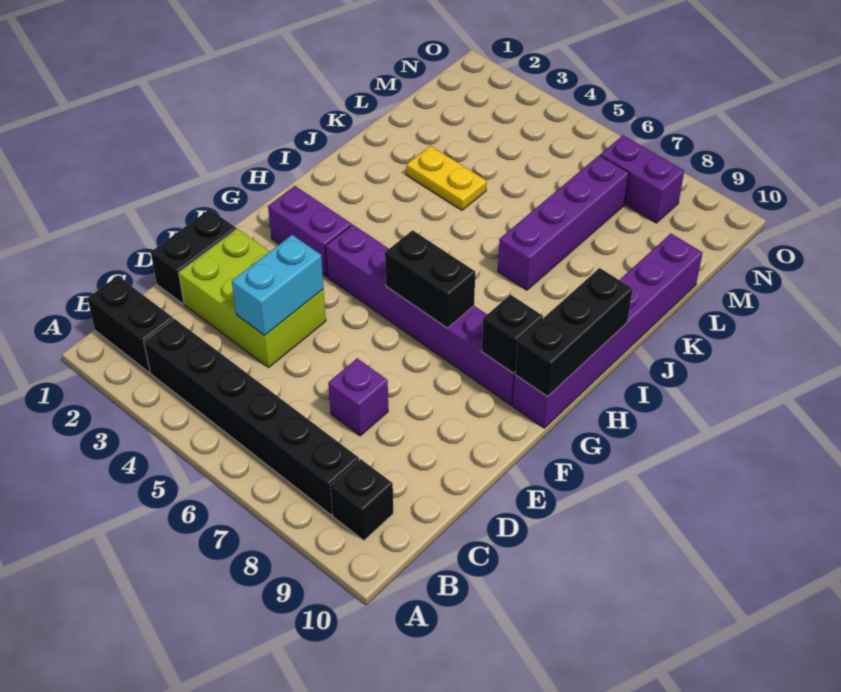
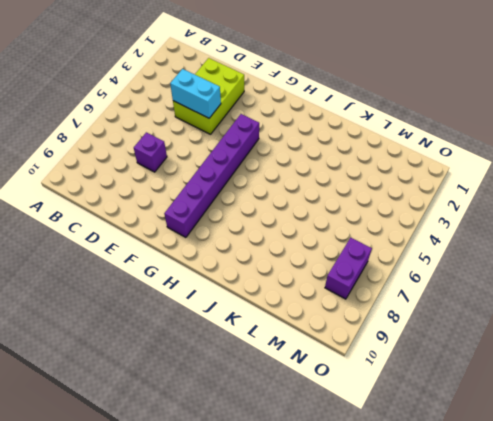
none -> black 1x2 brick [87,276,173,372]
none -> black 1x6 brick [144,319,359,515]
none -> black 1x1 brick [330,459,393,540]

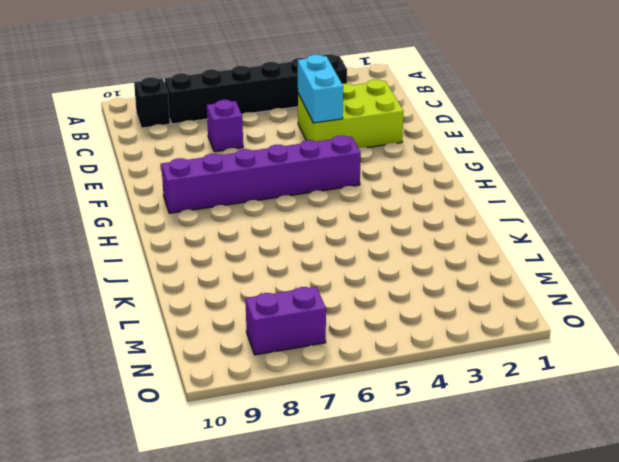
none -> black 1x2 brick [87,276,173,372]
none -> black 1x2 brick [151,209,236,304]
none -> purple 1x2 brick [268,186,351,277]

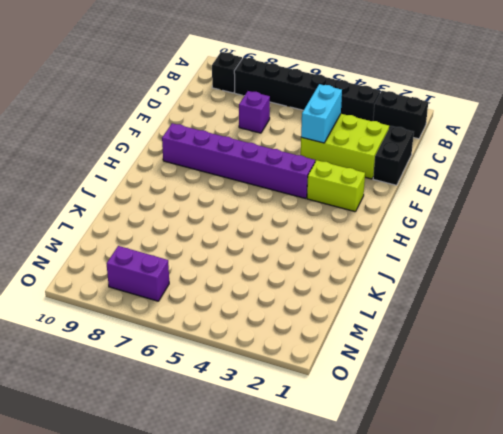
lime 1x2 brick [307,160,365,212] -> purple 1x2 brick [268,186,351,277]
none -> purple 1x6 brick [513,234,703,428]
none -> purple 1x4 brick [498,155,629,290]
none -> yellow 1x2 plate [406,146,487,210]

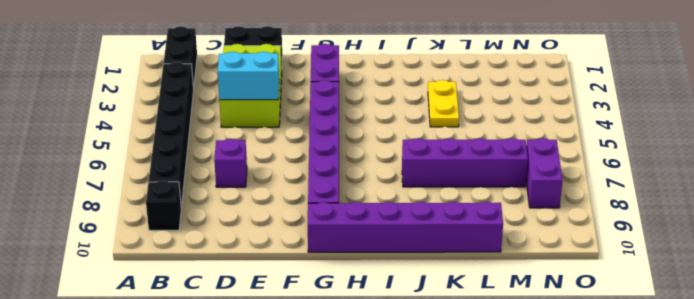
none -> black 1x2 brick [385,230,475,328]
none -> black 1x1 brick [482,294,543,373]
none -> black 1x3 brick [515,268,633,397]

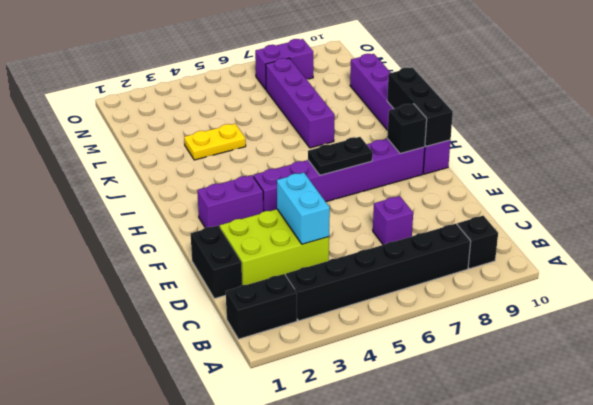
black 1x2 plate [308,137,373,175] -> black 1x2 brick [385,230,475,328]

